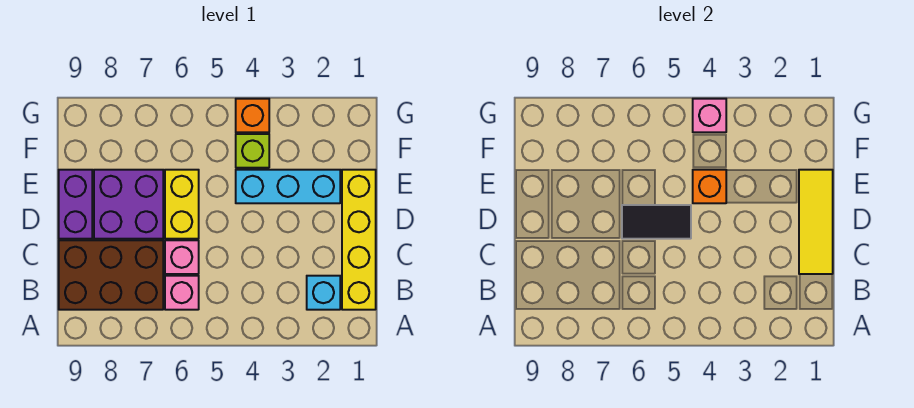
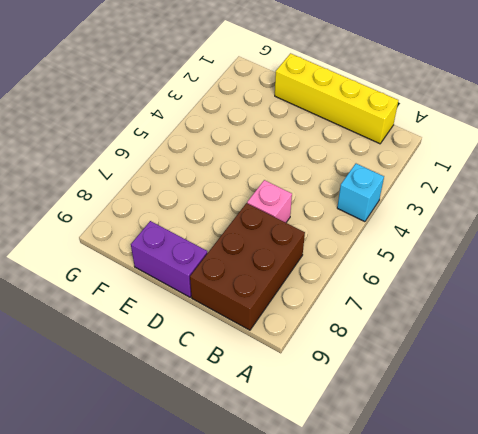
cyan 1x1 brick [337,164,384,222] -> cyan 1x1 brick moved to [307,276,340,310]
none -> pink 1x1 brick [165,276,199,310]
none -> yellow 1x2 brick [165,170,199,239]
none -> purple 2x2 brick [94,170,163,239]

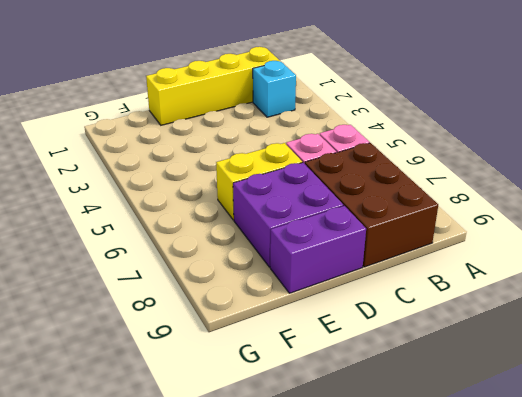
none -> cyan 1x3 brick [236,170,340,203]
none -> lime 1x1 brick [236,134,269,168]
none -> orange 1x1 brick [236,99,269,132]

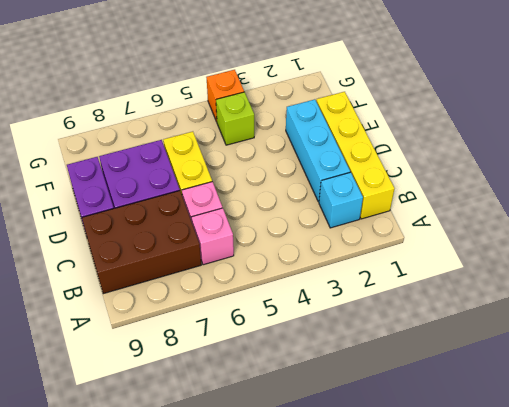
cyan 1x3 brick [286,99,350,202] -> cyan 1x3 brick turned to [236,170,340,203]
none -> yellow 1x3 tile [799,170,833,274]
none -> black 1x2 tile [622,205,691,239]
none -> orange 1x1 brick [693,170,726,203]

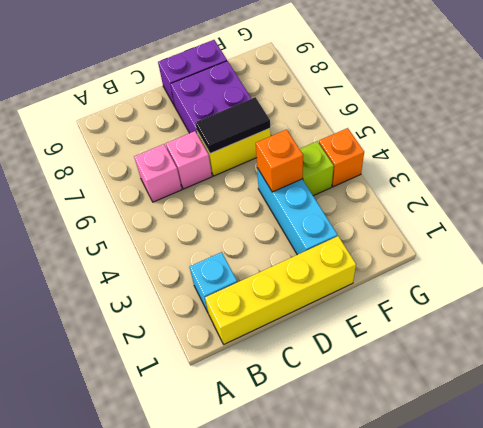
black 1x2 tile [195,97,270,154] -> black 1x2 tile turned to [622,205,691,239]
none -> brown 2x3 brick [59,240,163,310]
none -> yellow 1x3 tile [799,170,833,274]
none -> pink 1x1 brick [693,99,726,132]

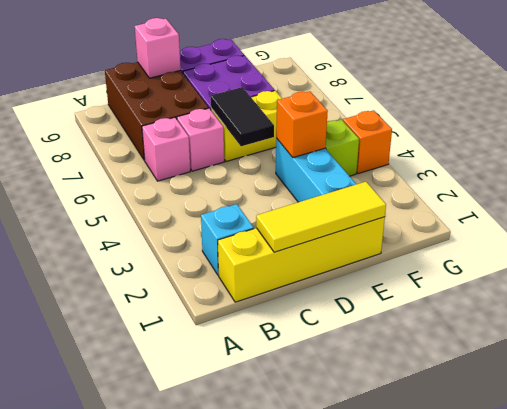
pink 1x1 brick [135,18,181,78] -> pink 1x1 brick moved to [693,99,726,132]

